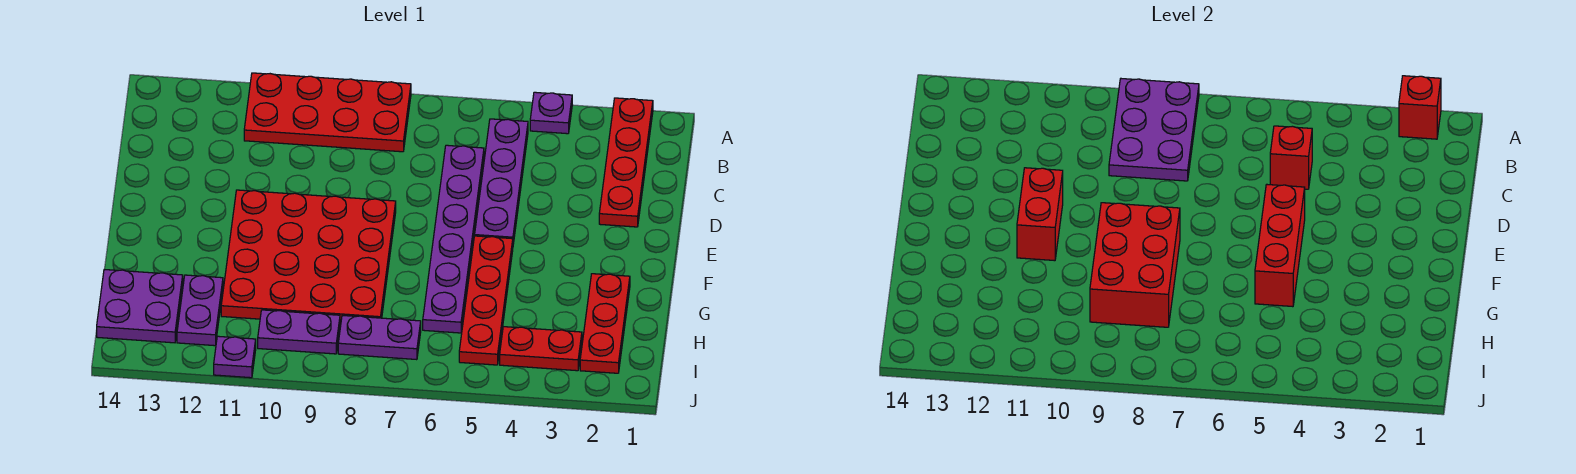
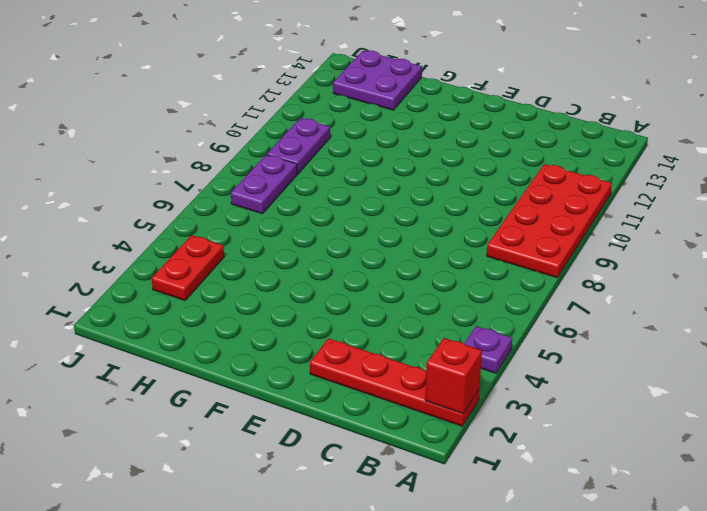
none -> purple 1x4 plate [475,119,528,244]
none -> purple 1x6 plate [423,145,484,333]
none -> red 4x4 plate [221,190,396,325]

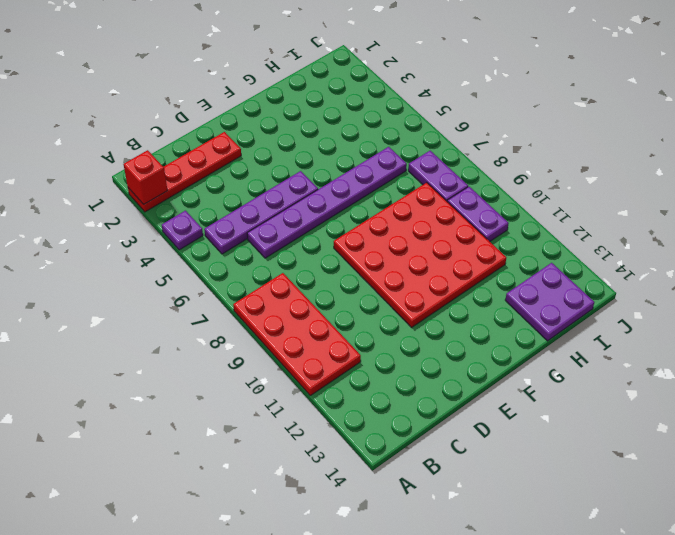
none -> red 1x4 plate [459,236,513,365]
none -> red 1x3 plate [580,274,630,373]
none -> purple 1x2 plate [177,275,223,346]

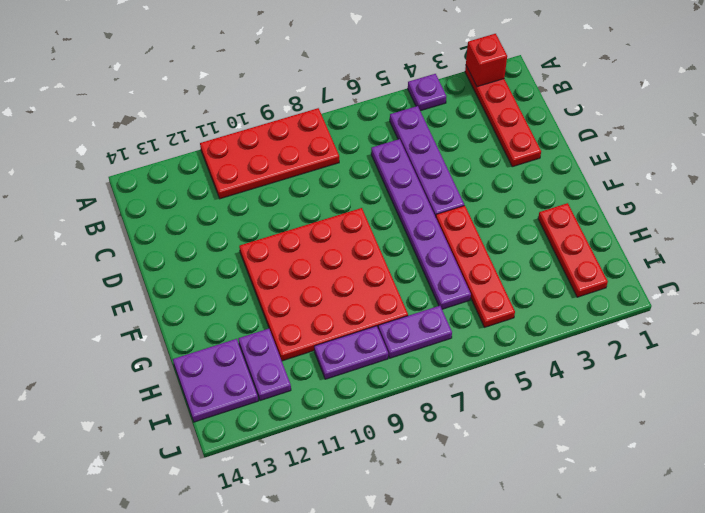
none -> red 1x2 plate [500,327,582,371]
none -> purple 1x1 plate [214,336,256,378]
none -> purple 2x3 plate [1109,79,1199,181]

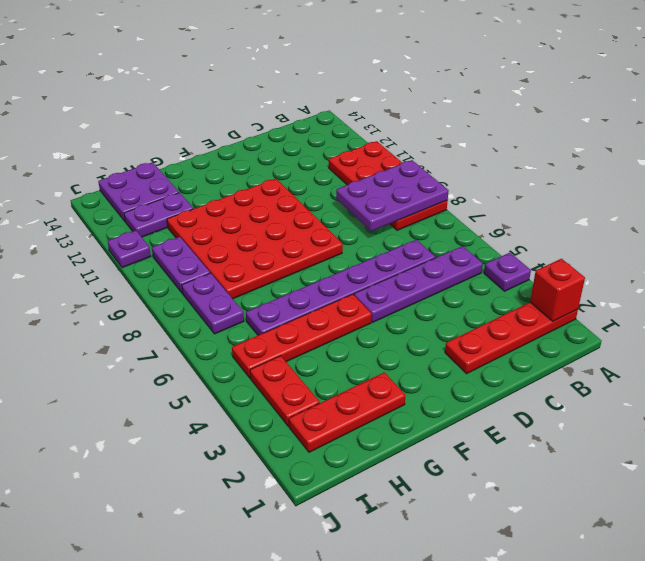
none -> red 1x1 brick [1270,126,1312,189]
none -> red 1x3 brick [1255,185,1305,307]
none -> red 1x2 brick [1017,168,1063,261]

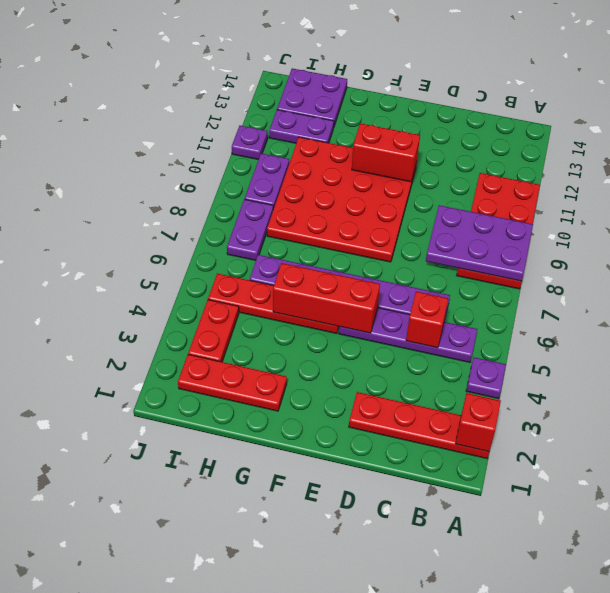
none -> red 2x3 brick [1090,203,1180,327]

